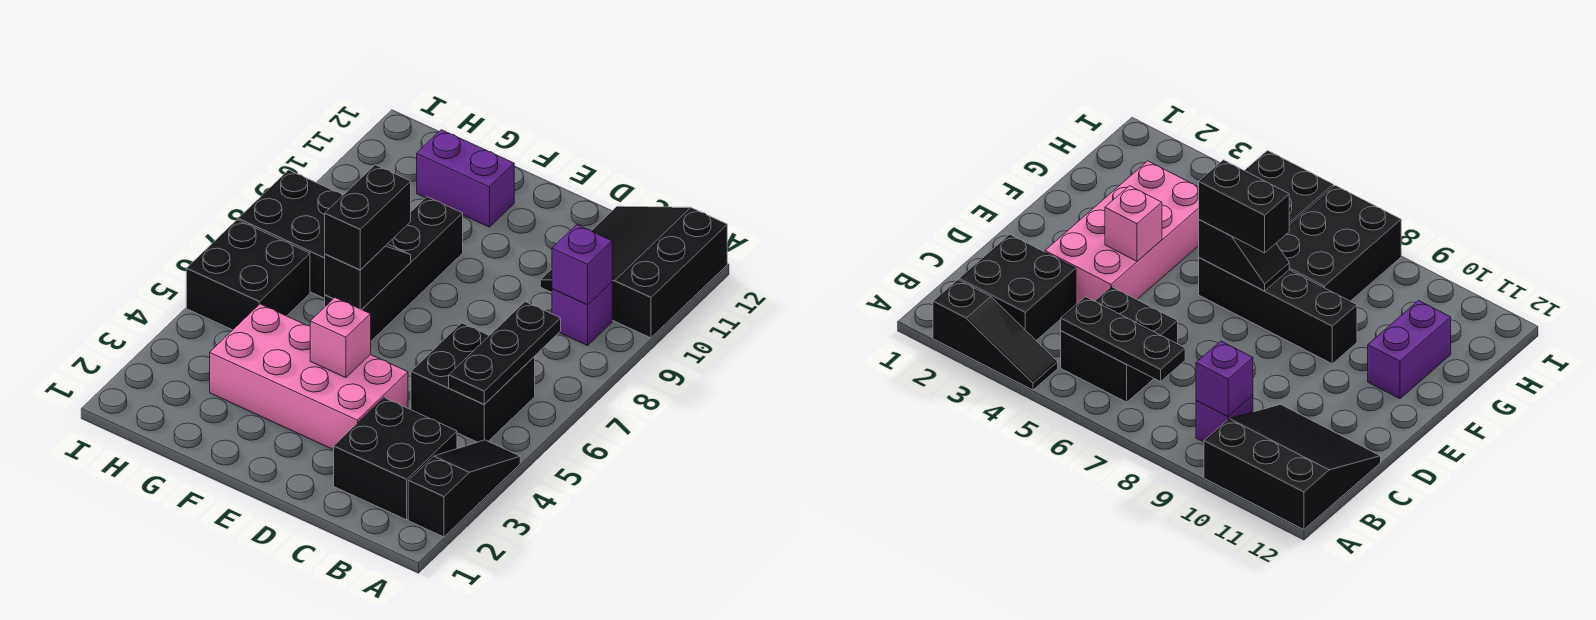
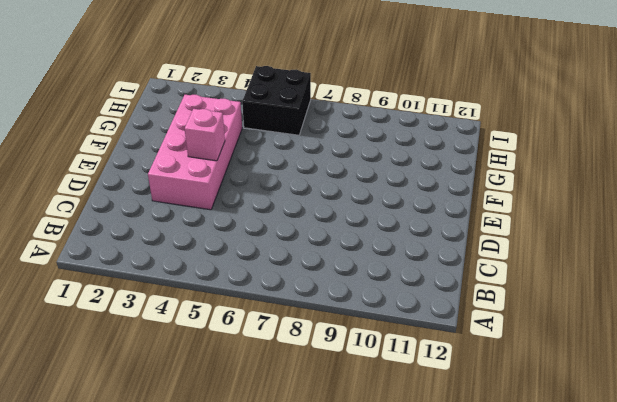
none -> black 1x3 slope [408,440,520,537]
none -> black 3x3 slope [540,206,727,338]
none -> black 2x2 brick [334,398,457,520]

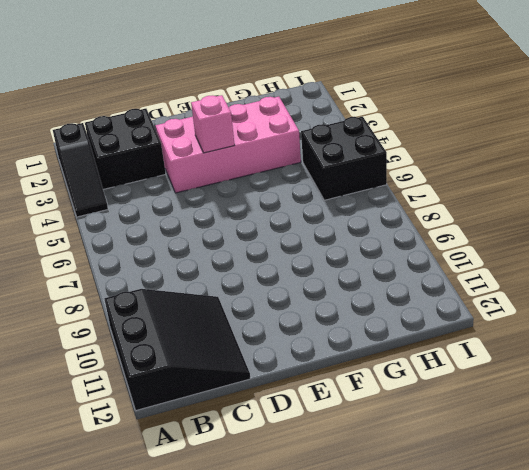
none -> black 2x2 brick [411,323,535,442]
none -> purple 1x1 brick [552,282,612,346]
none -> black 1x4 brick [325,197,463,341]

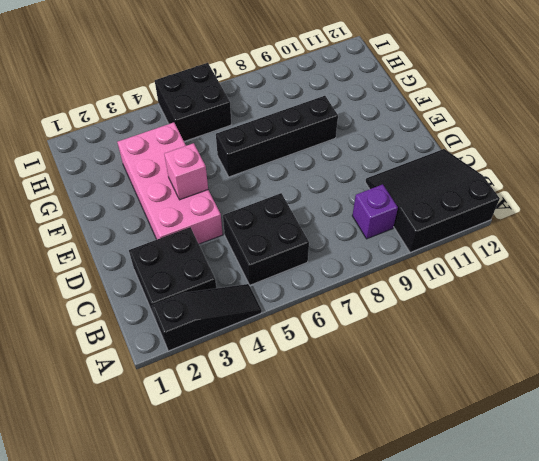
none -> purple 1x2 brick [417,130,514,227]
none -> black 2x3 brick [238,170,343,299]
none -> black 1x3 plate [449,302,561,404]

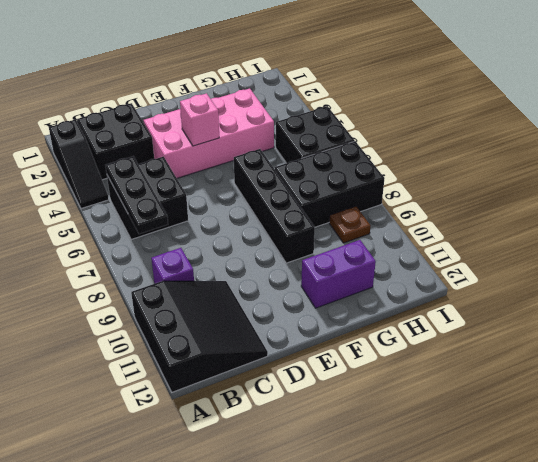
brown 1x1 plate [329,206,370,243] -> none
none -> purple 1x1 brick [552,225,612,305]
none -> black 1x2 slope [325,244,411,310]
none -> black 1x2 brick [325,165,411,270]

